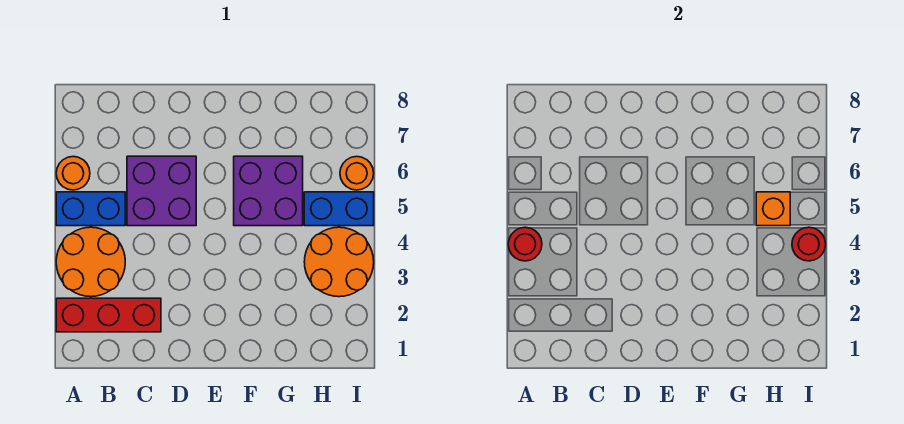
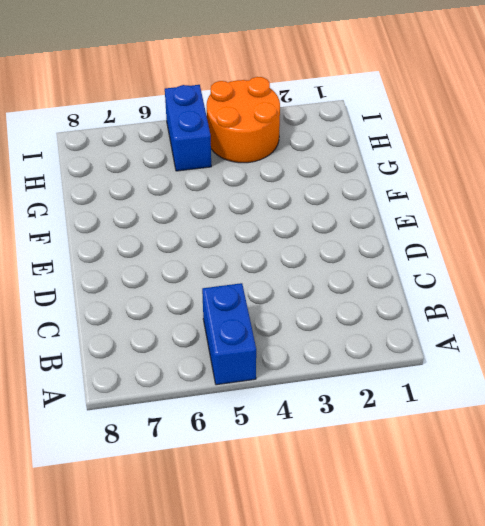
none -> red 1x3 brick [56,298,161,332]
none -> orange 2x2 round brick [56,227,125,297]
none -> orange 1x1 round brick [56,157,90,190]

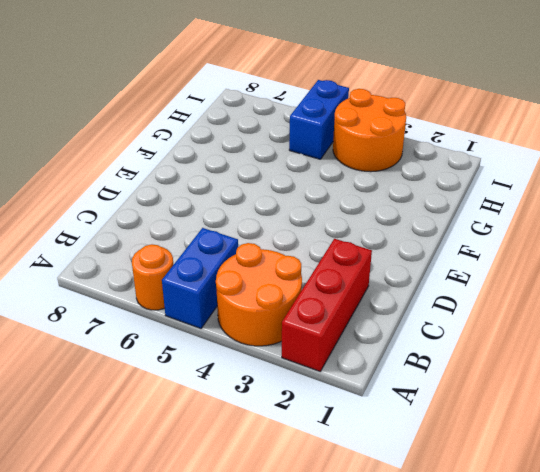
none -> purple 2x2 brick [127,156,196,226]
none -> purple 2x2 brick [234,156,303,226]
none -> orange 1x1 round brick [340,156,374,190]

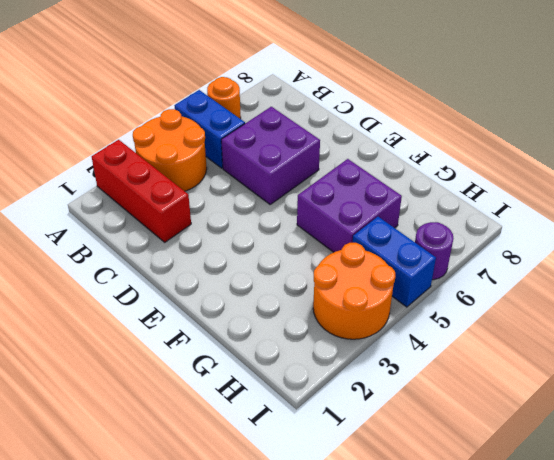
purple 1x1 round brick [415,222,453,280] -> orange 1x1 round brick [340,156,374,190]
none -> red 1x1 round brick [508,227,542,261]
none -> orange 1x1 brick [756,192,790,226]
none -> red 1x1 round brick [792,227,826,261]

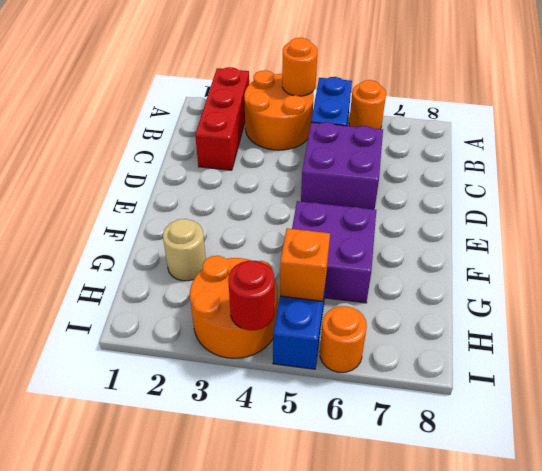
orange 1x1 round brick [282,38,317,96] -> red 1x1 round brick [508,227,542,261]
tan 1x1 round brick [163,219,206,281] -> none

